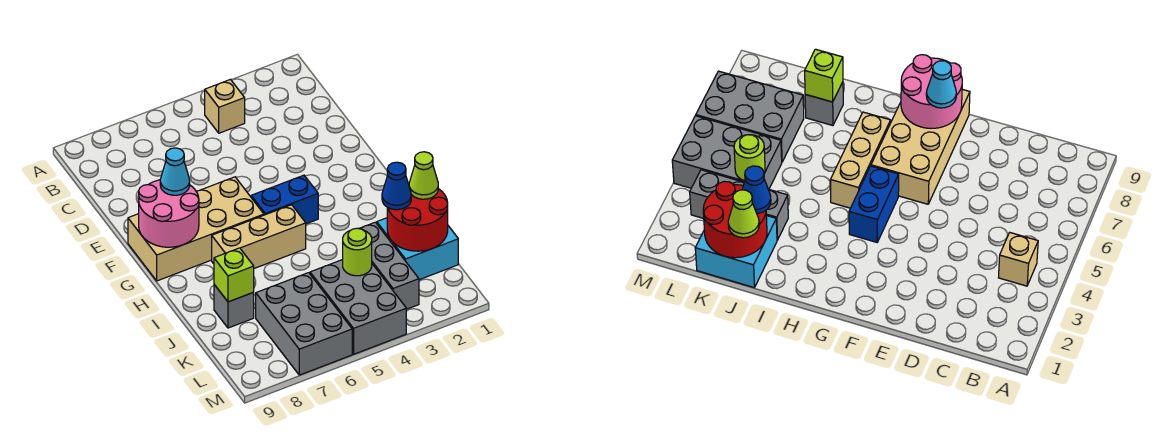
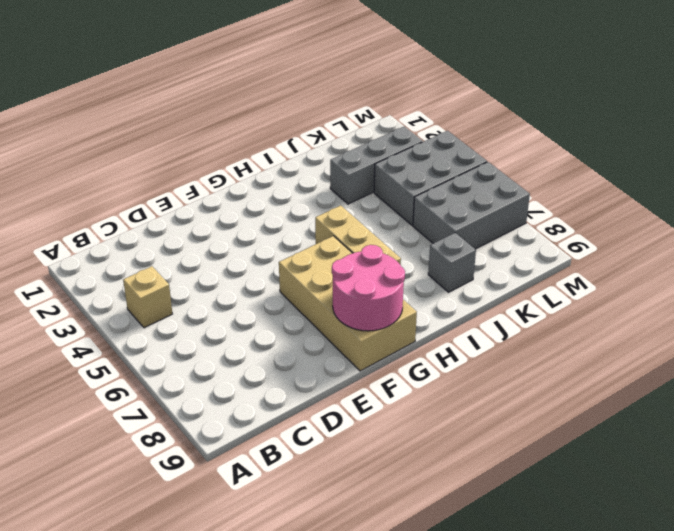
none -> blue 1x2 brick [251,175,318,224]
none -> cyan 2x2 brick [377,218,458,280]
none -> red 2x2 round brick [387,189,448,251]

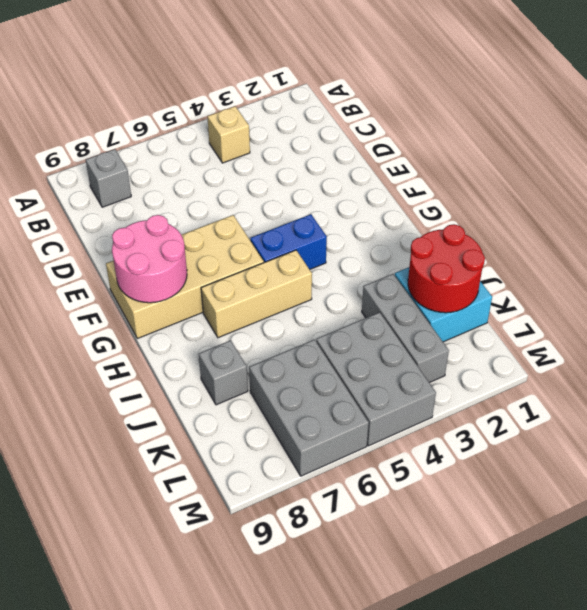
grey 1x1 brick [86,149,131,207] -> none
none -> lime 1x1 brick [214,248,254,302]
none -> lime 1x1 round brick [343,228,372,276]
none -> cyan 1x1 cone [160,148,190,195]

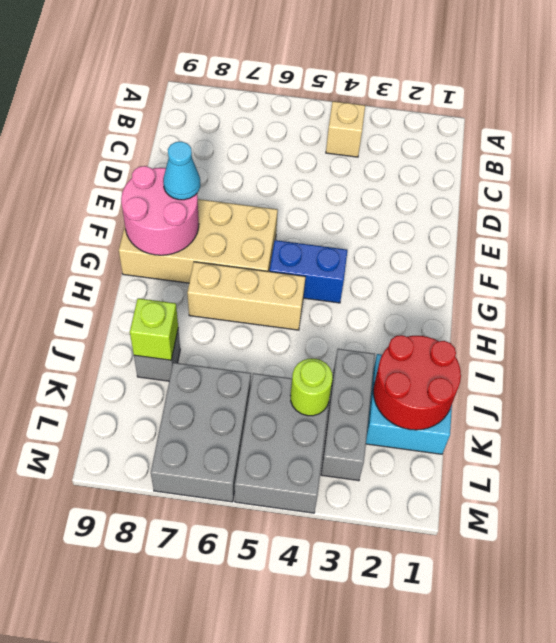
none -> lime 1x1 cone [409,152,438,199]
none -> blue 1x1 cone [382,162,411,210]

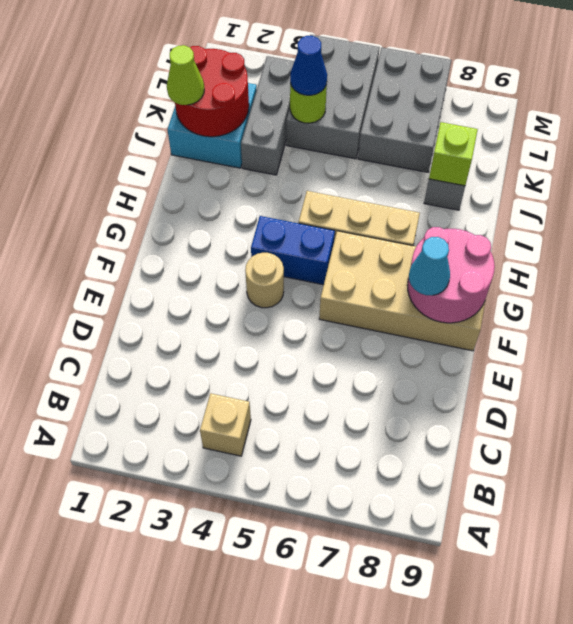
tan 1x1 round brick [245,253,284,308] -> none
blue 1x1 cone [290,36,327,95] -> blue 1x1 cone moved to [382,162,411,210]

